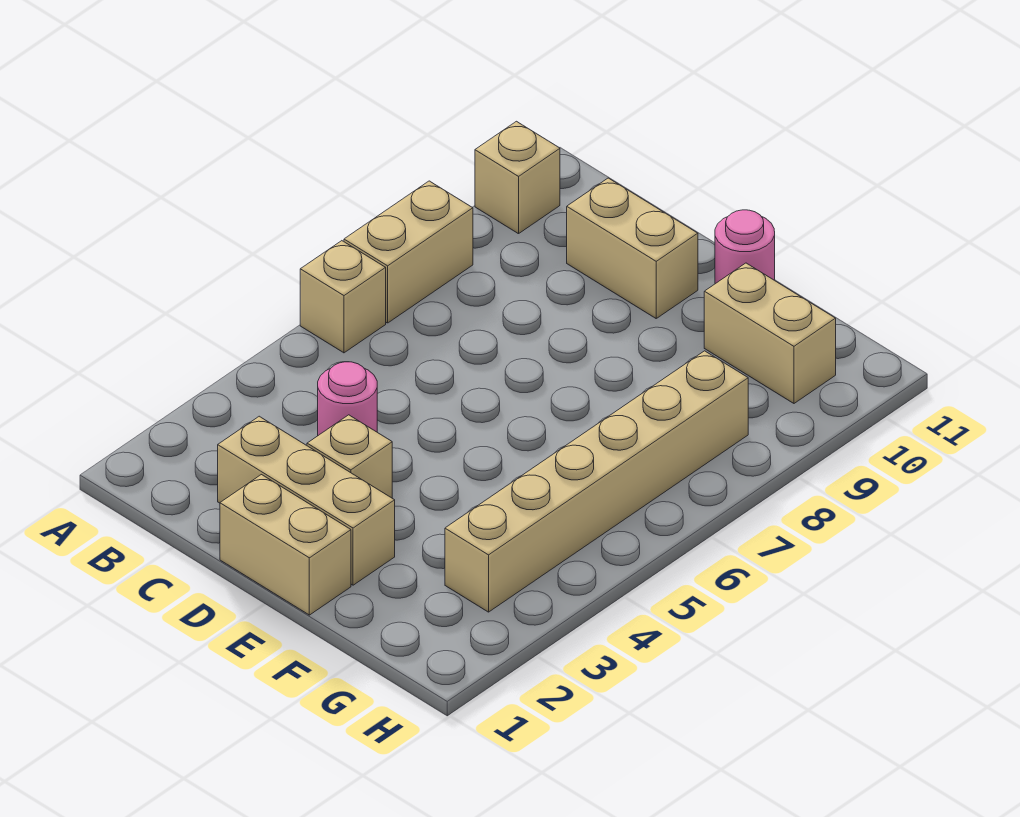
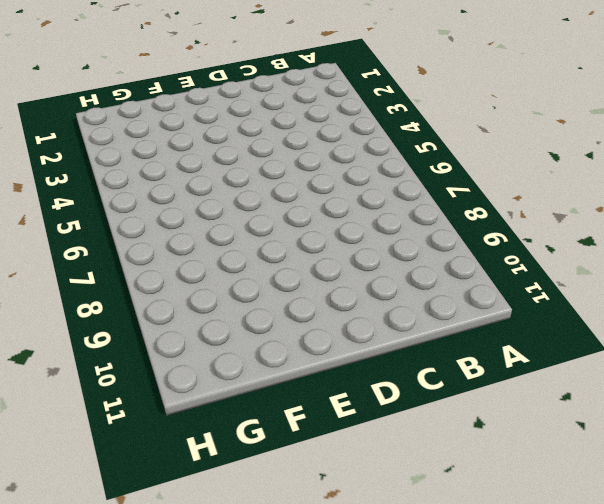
none -> tan 1x1 brick [300,241,386,353]
none -> tan 1x2 brick [344,181,473,323]

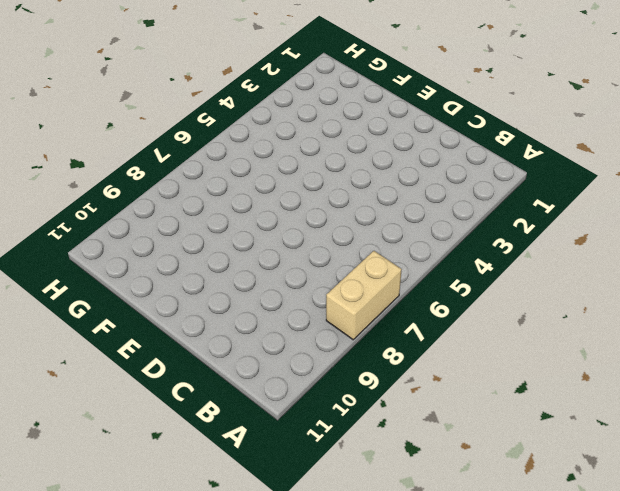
none -> tan 1x1 brick [300,241,386,353]
none -> tan 1x1 brick [475,121,560,234]

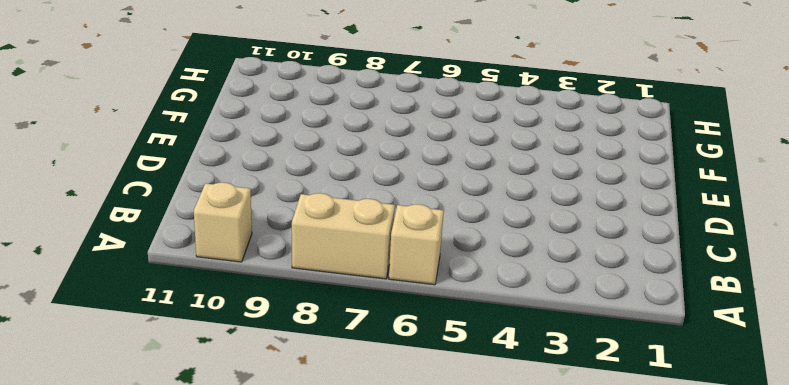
none -> tan 1x3 brick [218,416,395,585]
none -> pink 1x1 round brick [318,362,377,435]

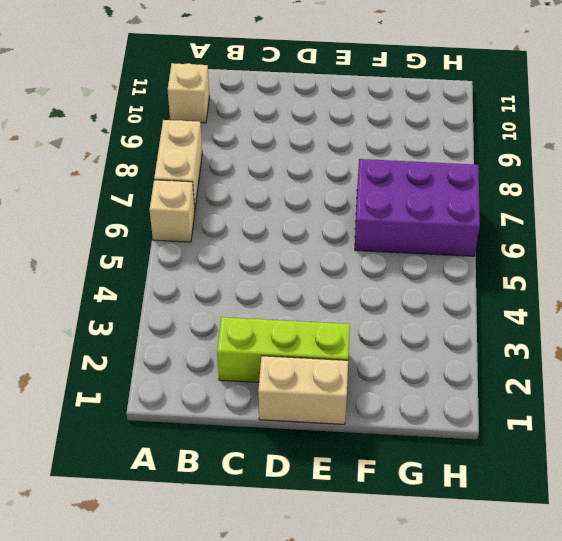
lime 1x3 brick [217,317,350,382] -> tan 1x3 brick [218,416,395,585]
purple 2x3 brick [355,159,480,256] -> tan 1x6 brick [445,351,748,612]
none -> pink 1x1 round brick [318,362,377,435]
none -> tan 1x2 brick [567,178,698,318]

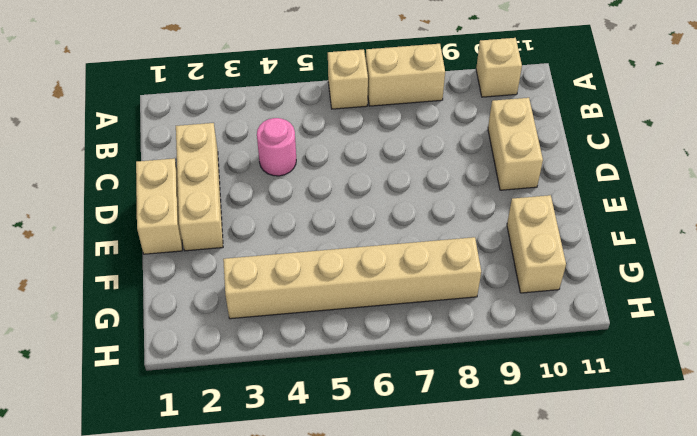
none -> tan 1x1 brick [307,415,392,498]
none -> pink 1x1 round brick [715,210,775,284]

